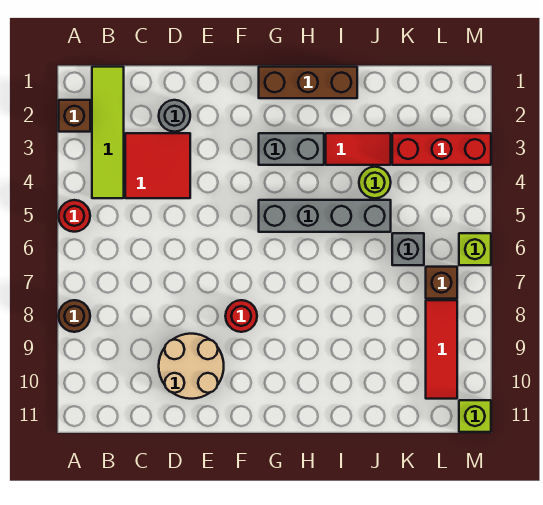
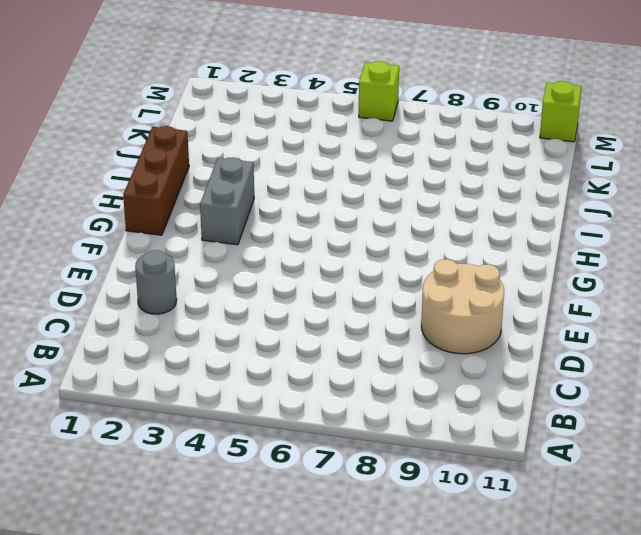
none -> brown 1x1 brick [59,100,90,132]
none -> red 1x1 round brick [59,200,90,232]
none -> brown 1x1 round brick [59,300,90,332]

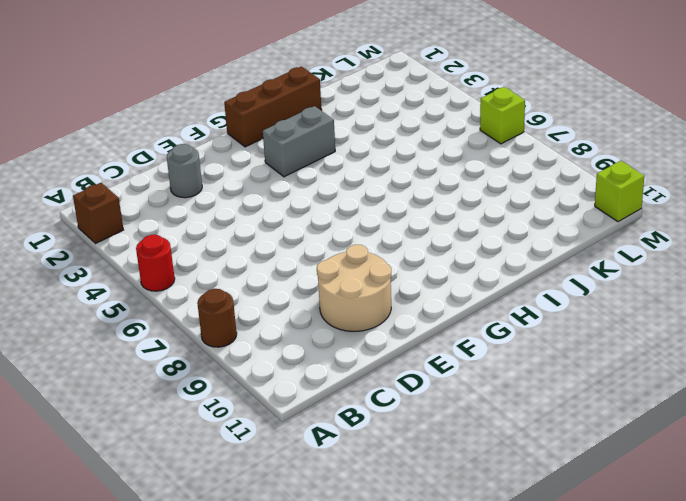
none -> lime 1x4 tile [92,67,124,198]
none -> red 2x2 tile [125,133,190,198]
none -> red 1x1 round brick [225,300,257,332]

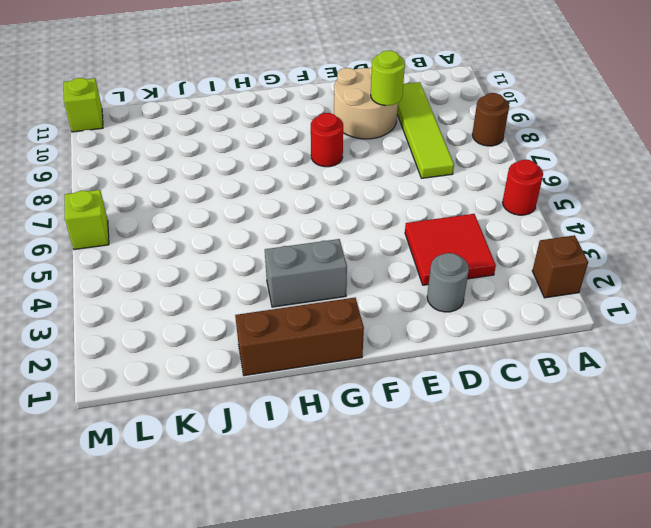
lime 1x4 tile [397,82,454,178] -> lime 1x4 tile moved to [92,67,124,198]
lime 1x1 round brick [371,51,405,106] -> lime 1x1 round brick moved to [359,167,391,198]
none -> grey 1x4 brick [259,200,391,232]
none -> red 1x2 tile [326,133,391,165]
none -> red 1x3 brick [392,133,491,165]

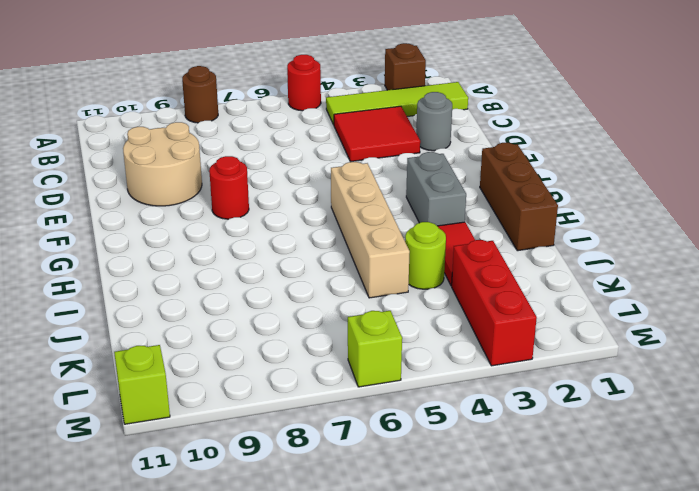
tan 1x4 brick [331,162,410,298] -> grey 1x4 brick [259,200,391,232]
none -> grey 1x1 brick [392,233,424,265]
none -> brown 1x1 brick [426,267,457,299]
none -> red 1x3 tile [426,300,457,399]

